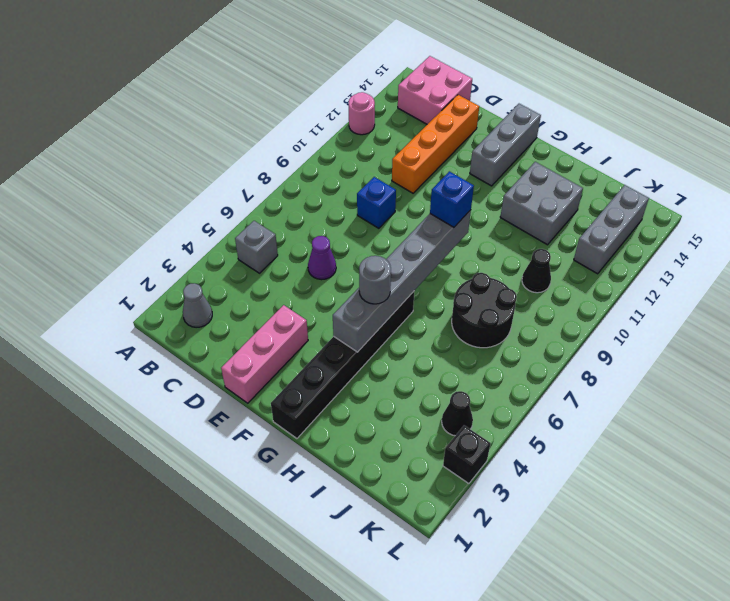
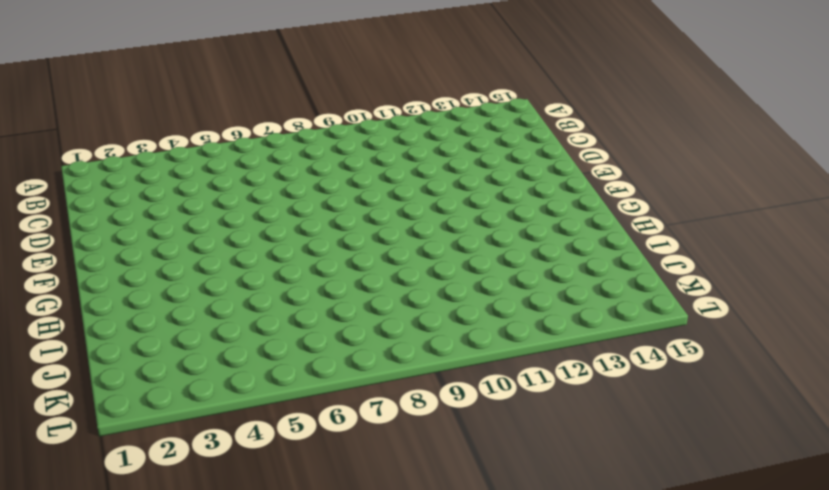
none -> pink 1x1 round brick [349,92,375,135]
none -> grey 1x1 cone [183,283,212,328]
none -> grey 1x1 brick [235,221,278,273]

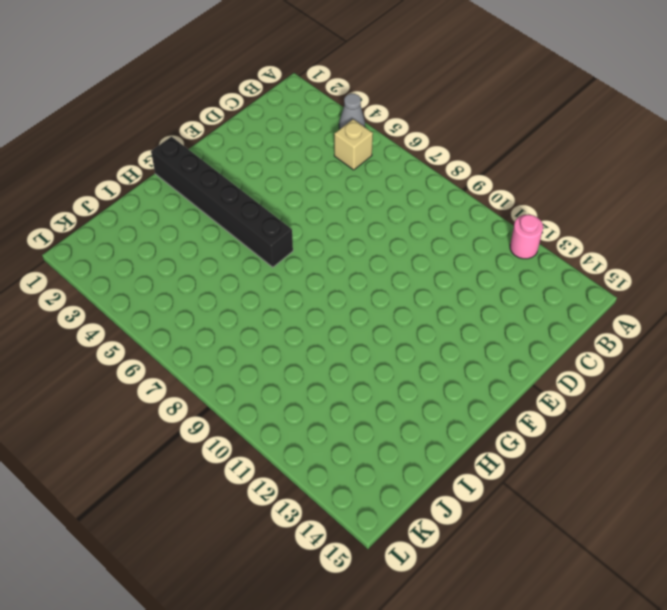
grey 1x1 cone [339,94,365,129] -> grey 1x1 cone moved to [183,283,212,328]
tan 1x1 brick [334,119,373,170] -> grey 1x1 brick [235,221,278,273]
none -> pink 2x2 brick [398,56,472,124]
none -> purple 1x1 cone [308,236,336,280]
none -> blue 1x1 brick [357,177,396,228]

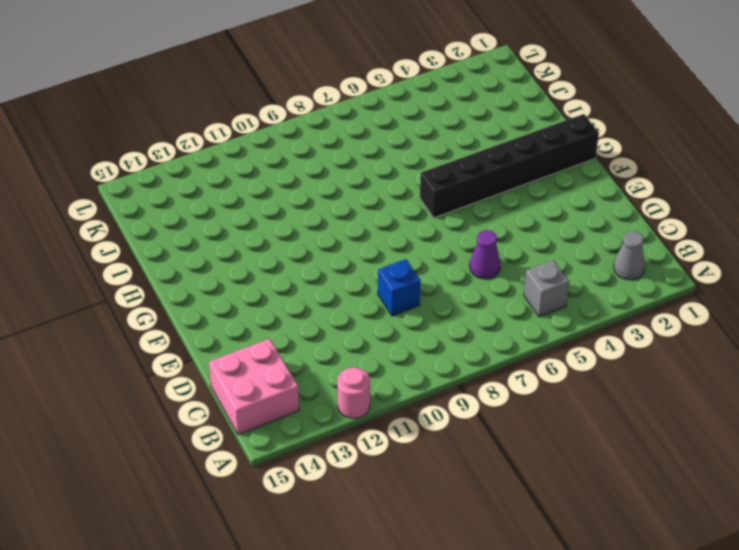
none -> orange 1x4 brick [392,95,479,193]
none -> pink 1x3 brick [221,305,308,403]
none -> grey 1x3 brick [470,104,541,186]

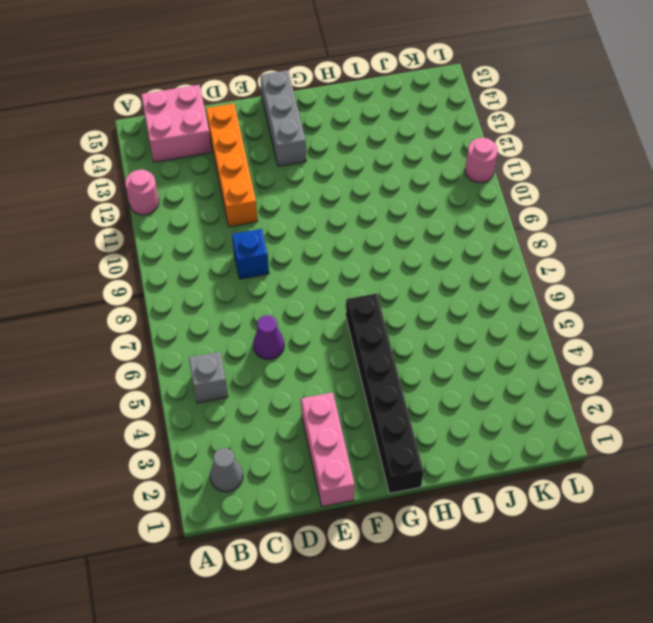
pink 1x1 round brick [465,138,498,183] -> none
none -> grey 2x2 brick [500,162,583,245]
none -> black 2x2 round brick [452,273,517,348]
none -> black 1x1 cone [522,249,551,293]

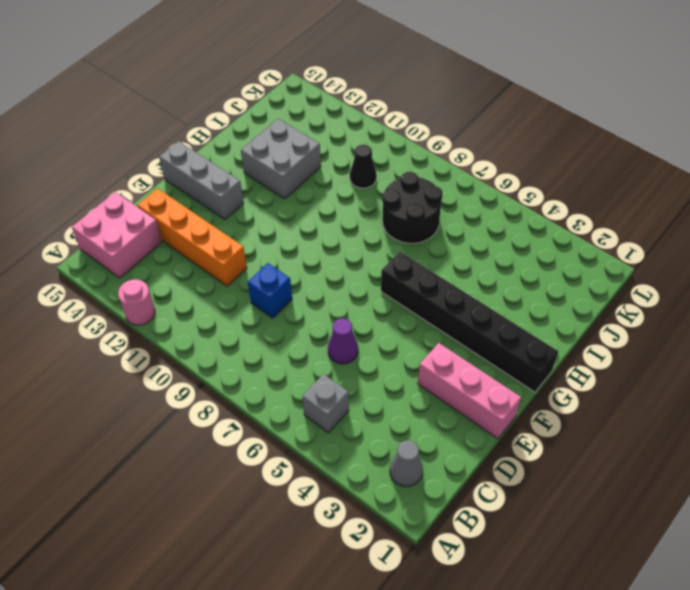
none -> black 1x1 cone [442,391,473,436]
none -> grey 1x3 brick [574,185,649,274]
none -> black 1x1 brick [443,425,491,484]

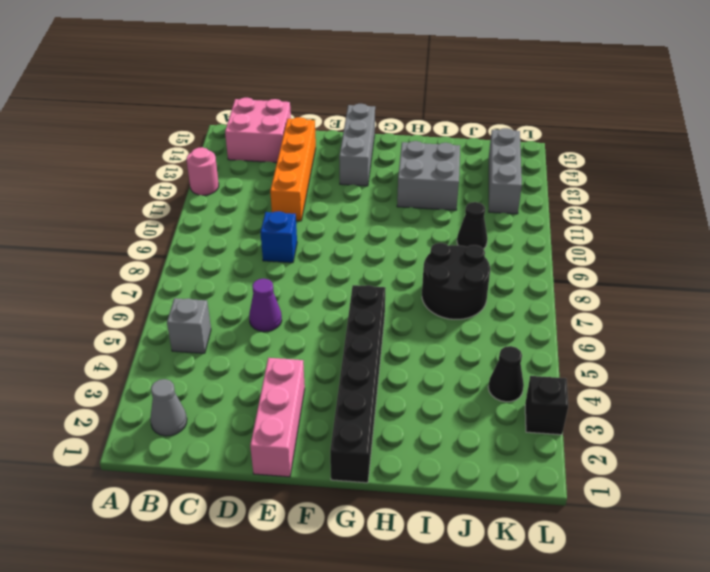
none -> grey 1x6 brick [333,210,471,352]
none -> grey 1x1 round brick [359,256,391,304]
none -> blue 1x1 brick [430,171,474,227]

